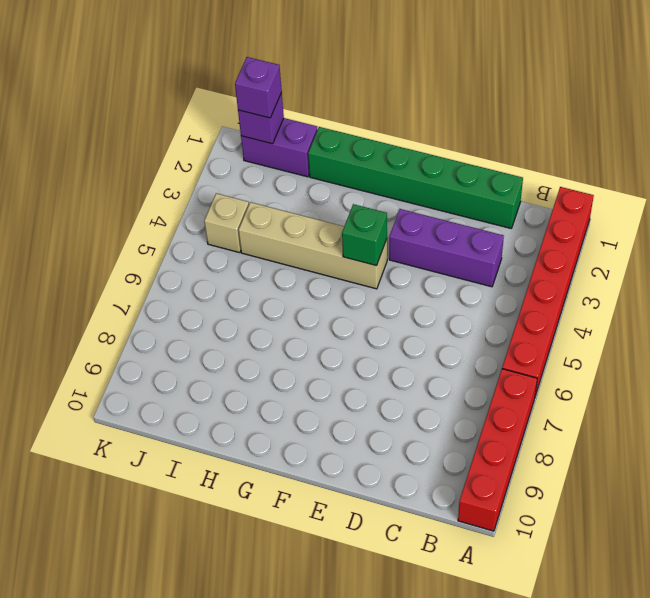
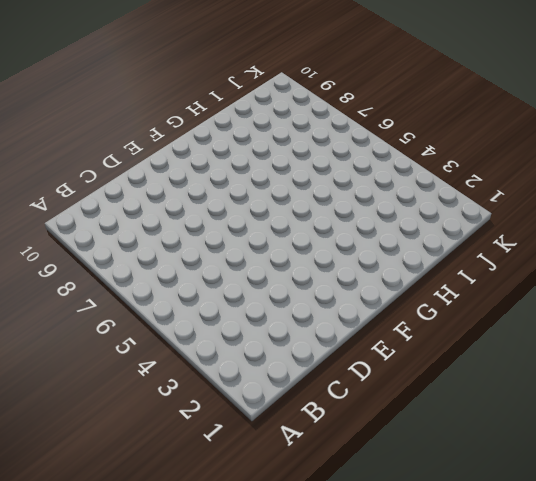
none -> red 1x6 brick [502,187,594,396]
none -> red 1x4 brick [458,369,537,531]

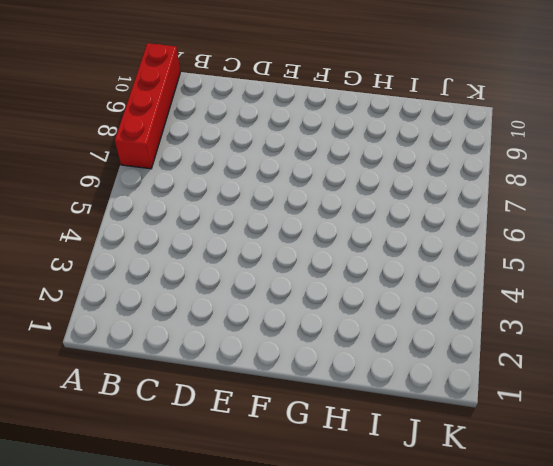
none -> red 1x6 brick [502,187,594,396]
none -> green 1x6 brick [308,127,523,228]

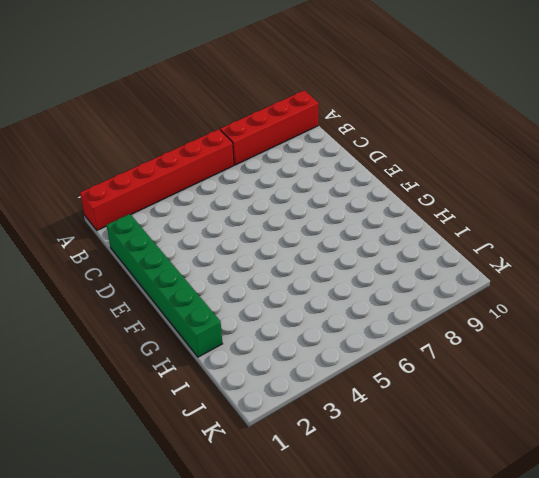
none -> purple 1x3 brick [389,209,504,287]
none -> tan 1x4 brick [239,202,387,289]

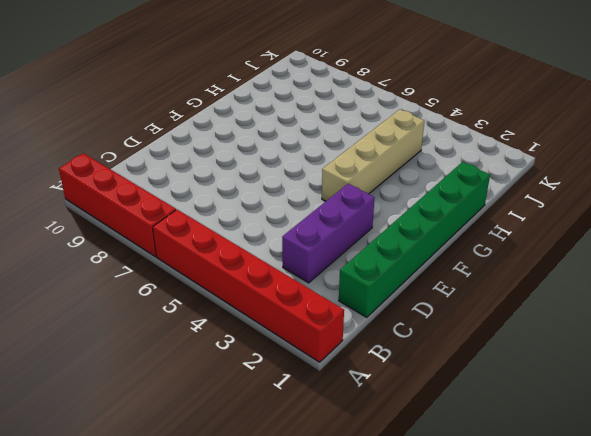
none -> purple 1x2 brick [241,118,317,177]
none -> tan 1x1 brick [204,193,249,253]

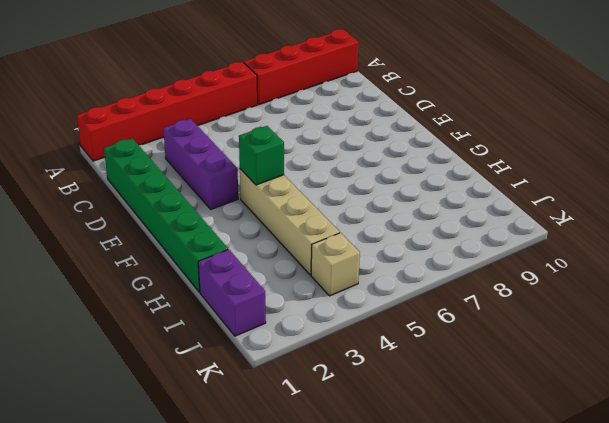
none -> purple 1x1 brick [238,93,284,144]
none -> purple 1x1 brick [235,57,282,118]

